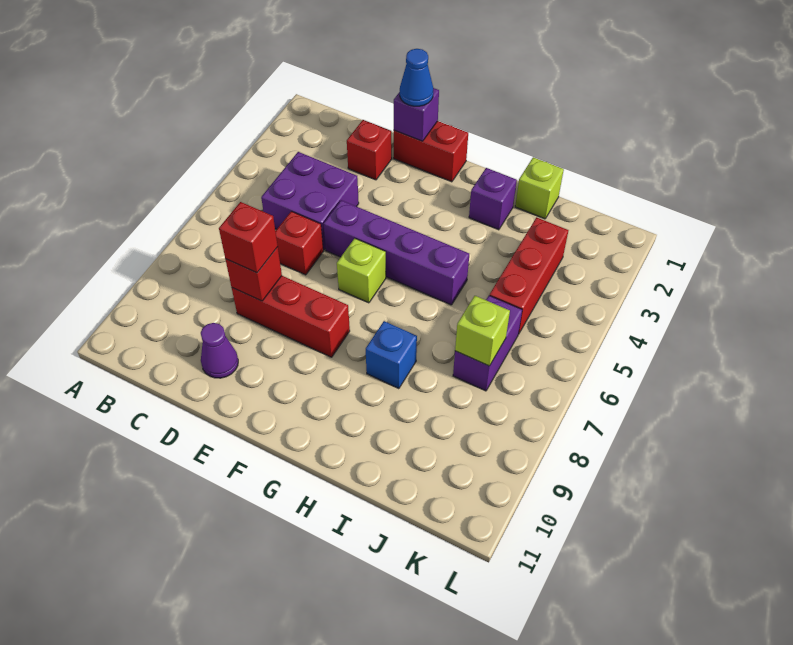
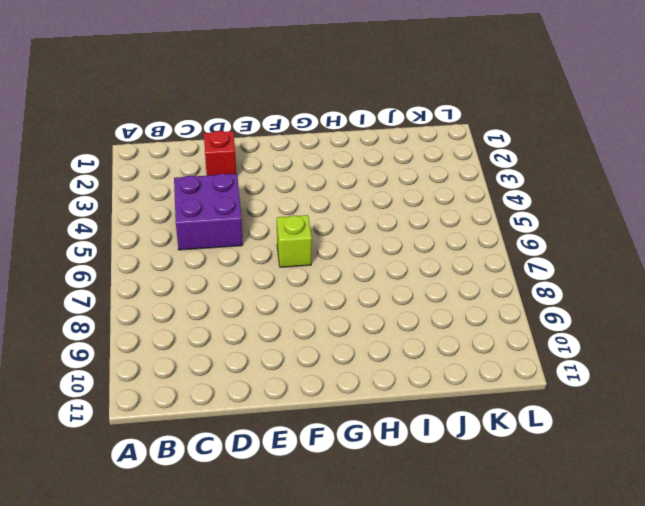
none -> red 1x1 brick [276,211,323,275]
none -> red 1x3 brick [232,276,350,357]
none -> purple 1x1 cone [201,323,238,378]

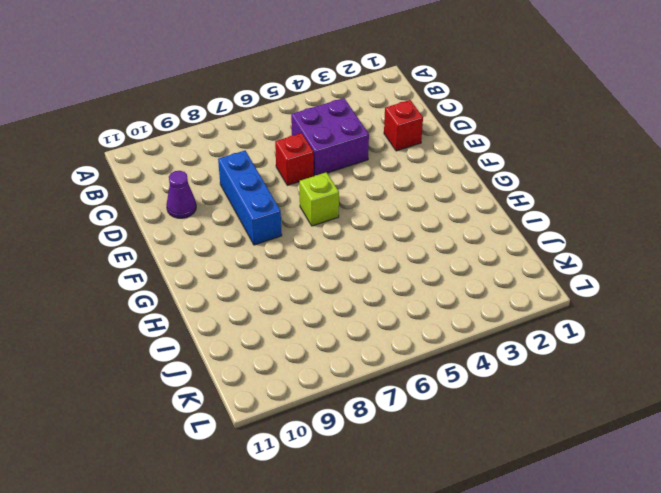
blue 1x3 brick [218,151,282,245] -> red 1x3 brick [232,276,350,357]
none -> red 1x2 brick [394,121,468,182]
none -> purple 1x4 brick [324,200,469,305]
none -> purple 1x1 brick [469,168,517,230]

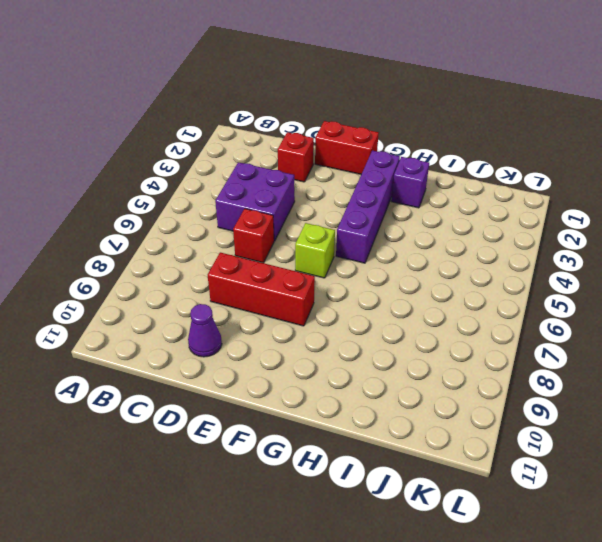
purple 1x4 brick [336,150,400,263] -> purple 1x4 brick turned to [324,200,469,305]
none -> blue 1x1 brick [366,321,417,389]
none -> lime 1x1 brick [515,157,564,219]
none -> red 1x3 brick [489,217,568,334]

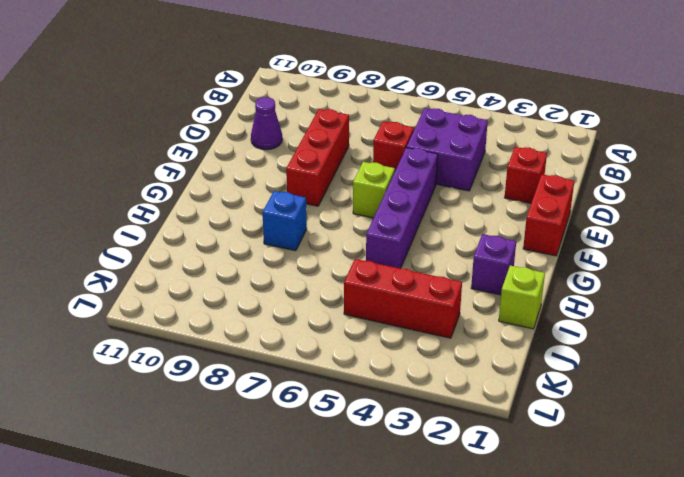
none -> purple 1x2 brick [453,296,522,391]
none -> red 1x1 brick [225,247,282,301]
none -> purple 1x1 brick [394,88,439,141]

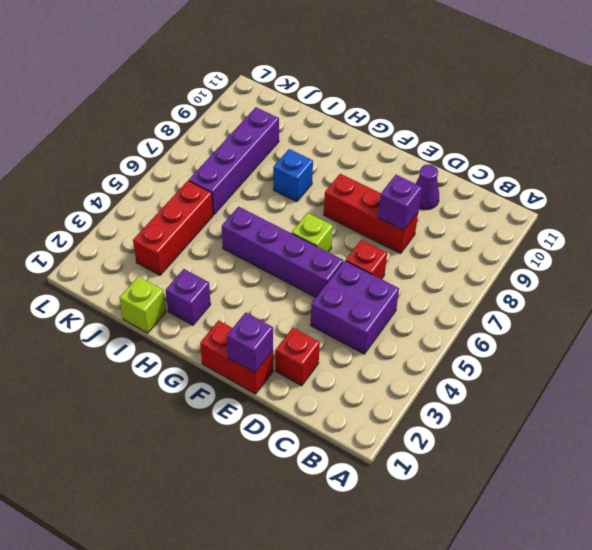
purple 1x1 brick [378,175,422,231] -> red 1x1 brick [225,247,282,301]
purple 1x4 brick [189,107,279,215] -> purple 1x2 brick [453,296,522,391]
none -> lime 1x1 brick [455,296,510,366]
none -> red 1x1 brick [219,202,278,273]
none -> blue 1x1 cone [400,49,433,106]

